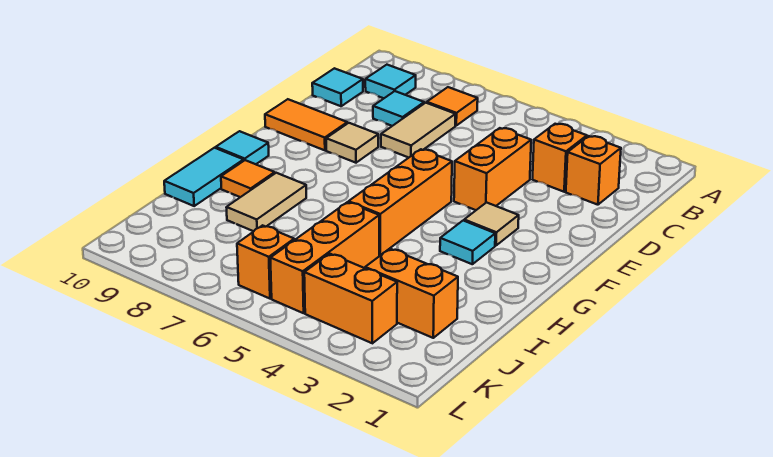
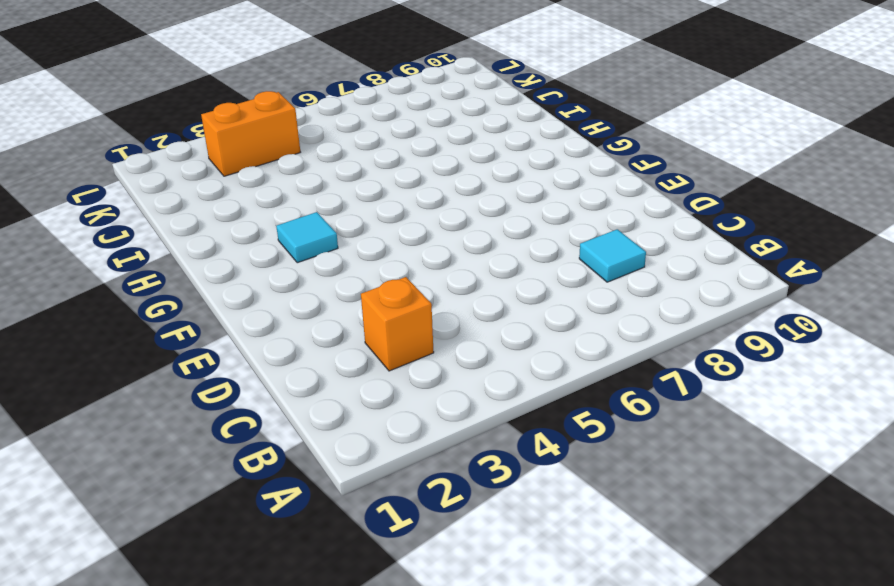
none -> orange 1x1 tile [427,87,478,125]
none -> cyan 1x1 tile [365,65,416,98]
none -> orange 1x1 brick [566,136,621,205]

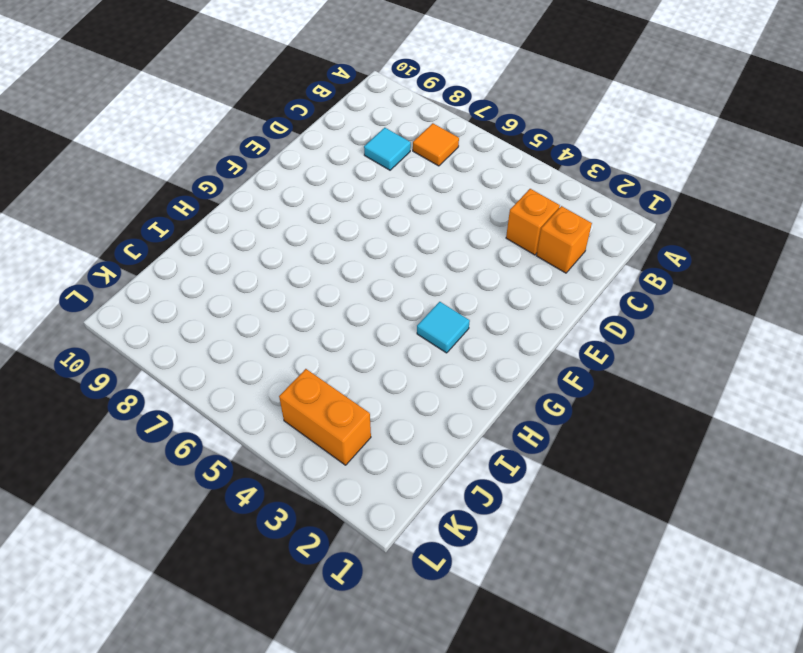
none -> cyan 1x1 tile [365,65,416,98]
none -> tan 1x2 tile [381,103,456,158]
none -> cyan 1x1 tile [312,68,363,106]

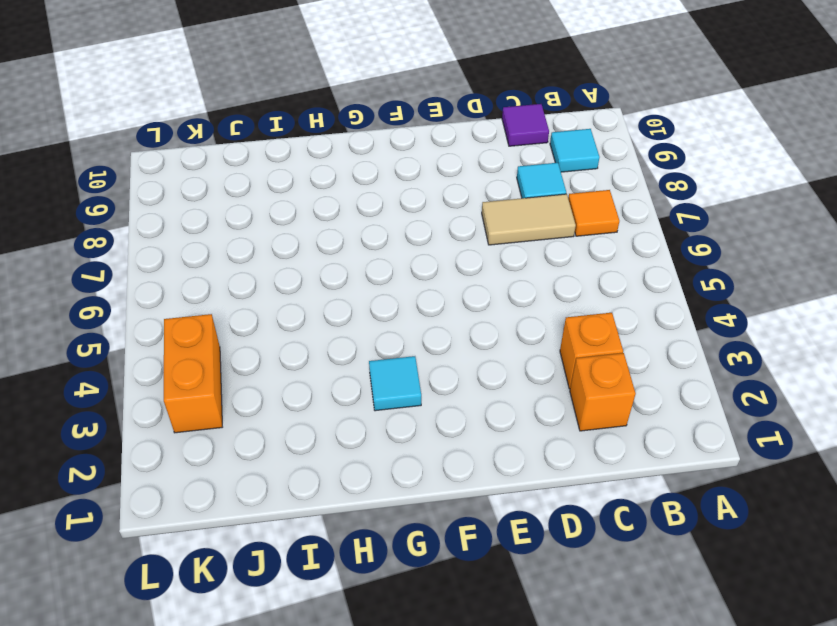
purple 1x1 tile [502,104,549,146] -> cyan 1x1 tile [312,68,363,106]
none -> orange 1x2 brick [454,128,531,210]
none -> tan 1x1 tile [326,123,378,163]
none -> orange 1x2 tile [265,99,347,150]

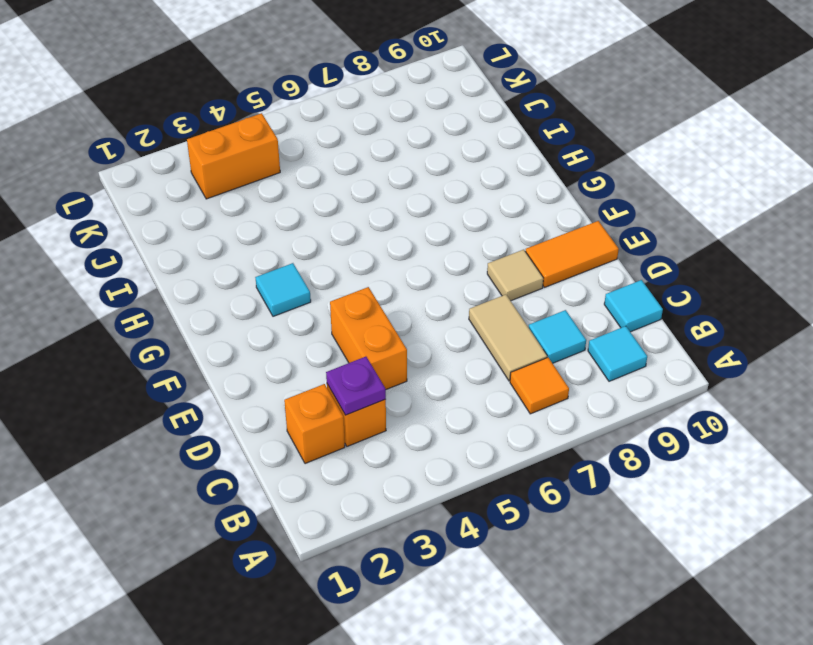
purple 1x1 plate [326,357,386,415] -> none
none -> tan 1x1 tile [464,203,519,245]
none -> orange 1x3 brick [349,149,452,255]
none -> cyan 1x1 tile [216,131,269,164]

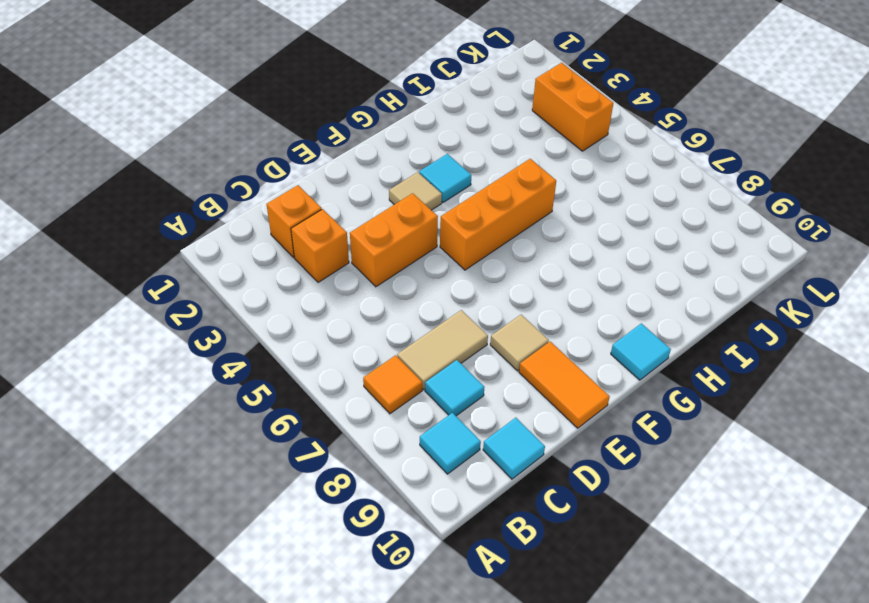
none -> tan 1x2 tile [226,173,306,231]
none -> orange 1x1 tile [221,160,275,197]
none -> cyan 1x2 tile [164,148,244,206]

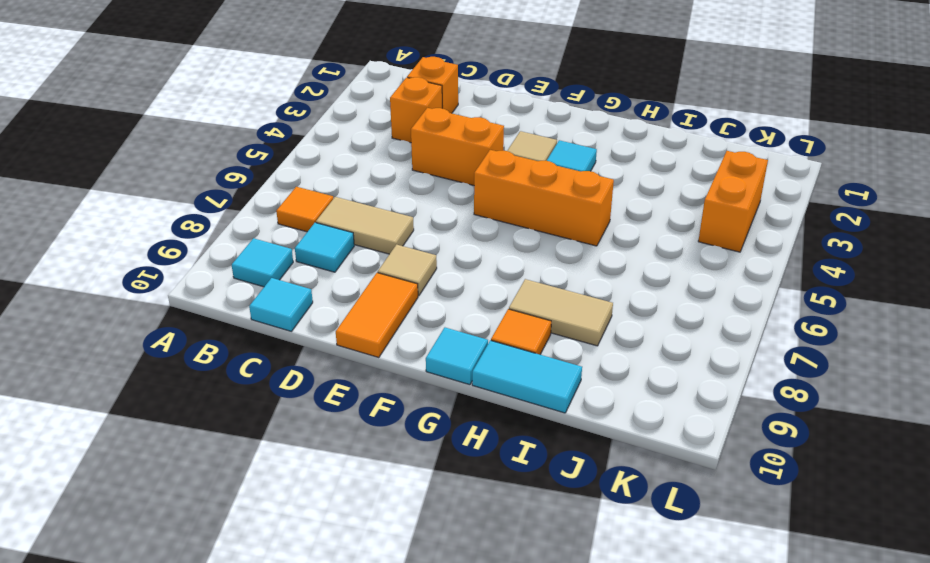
none -> orange 1x3 brick [270,202,379,313]
none -> orange 1x2 brick [365,249,458,338]
none -> orange 1x1 brick [237,225,294,299]

